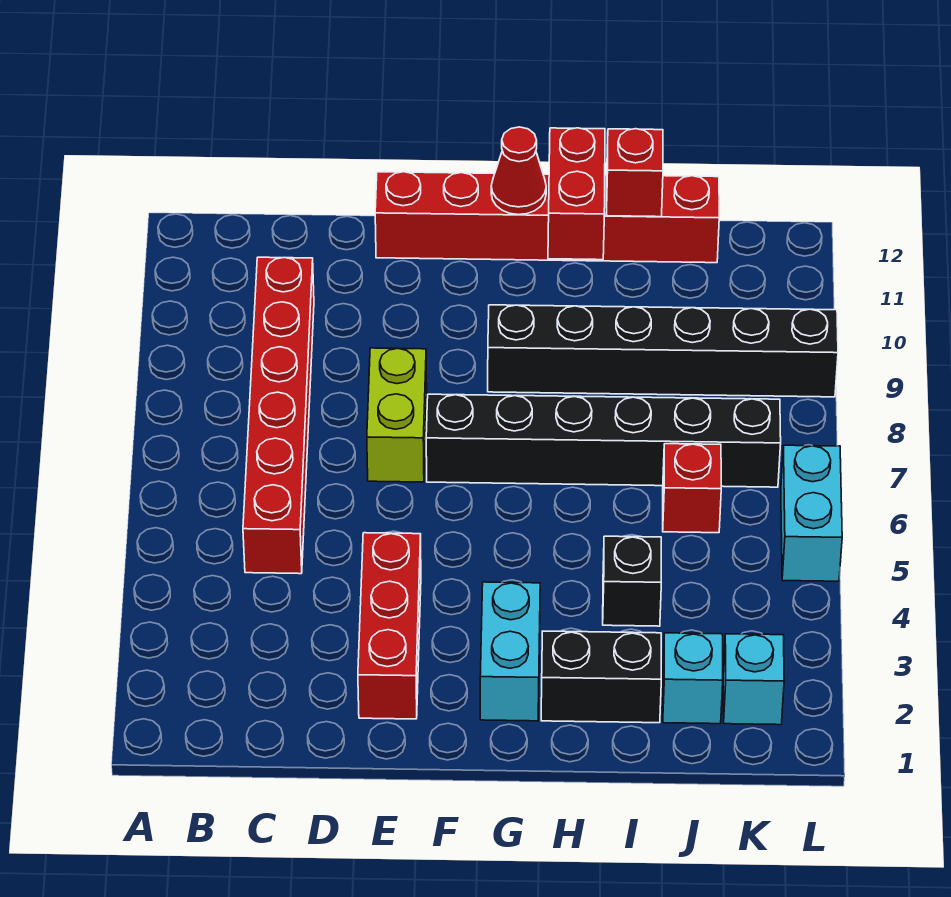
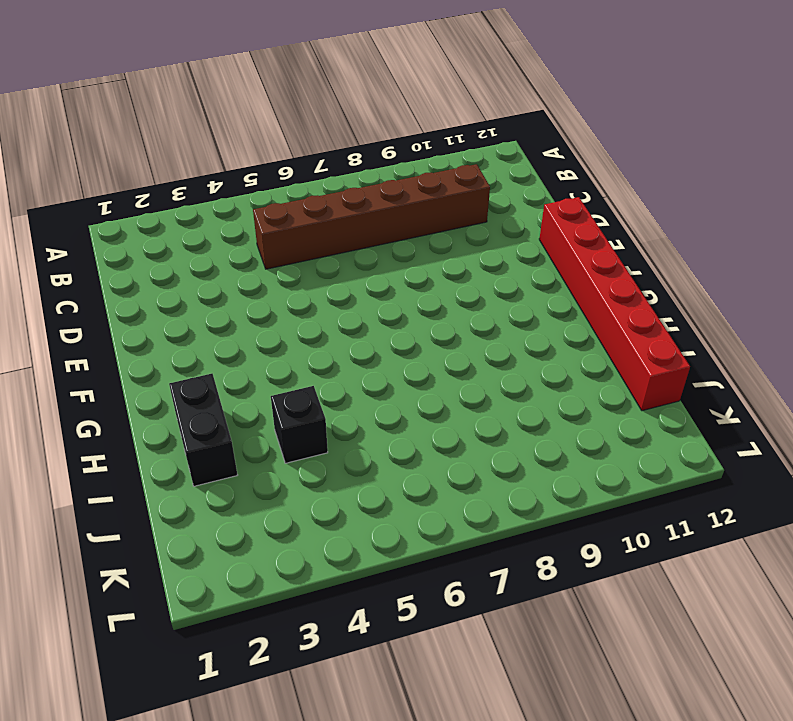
brown 1x6 brick [253,164,490,269] -> red 1x6 brick [243,257,314,574]
none -> red 1x3 brick [358,533,421,719]
none -> lime 1x2 brick [367,348,427,482]
none -> black 1x6 brick [426,394,781,487]

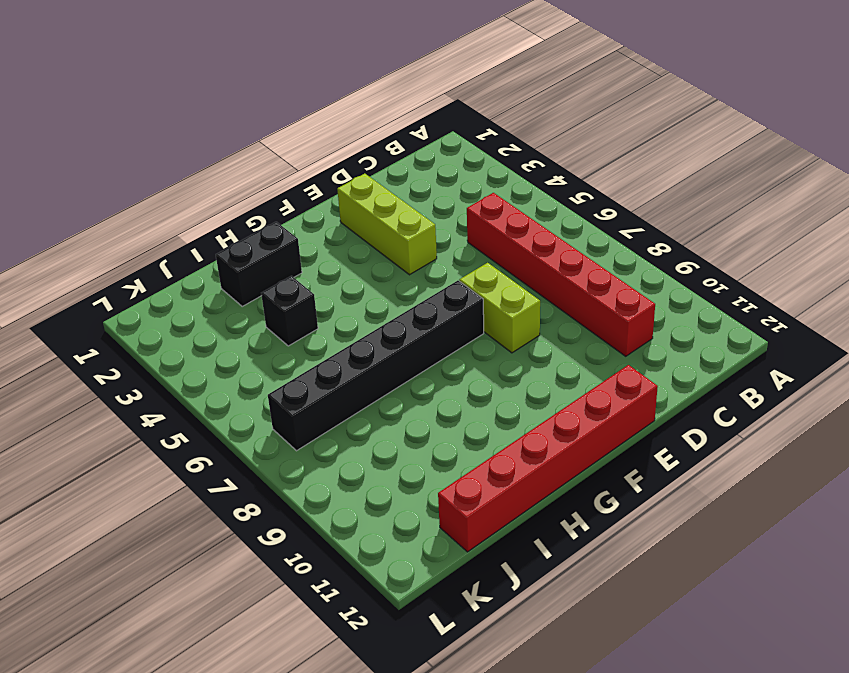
lime 1x3 brick [337,174,437,275] -> red 1x3 brick [358,533,421,719]
none -> cyan 1x2 brick [480,582,540,721]
none -> black 1x6 brick [488,305,838,397]
none -> cyan 1x1 brick [663,633,723,724]

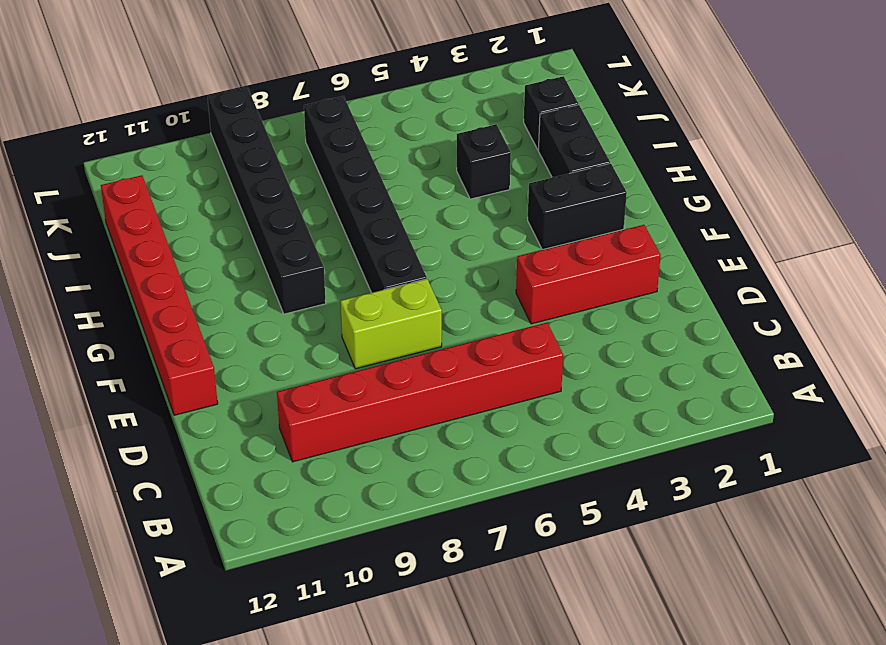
black 1x2 brick [528,163,627,250] -> cyan 1x2 brick [480,582,540,721]
black 1x1 brick [524,76,578,150] -> cyan 1x1 brick [663,633,723,724]
none -> red 1x1 brick [663,444,721,533]
none -> cyan 1x1 brick [723,634,784,725]
none -> cyan 1x2 brick [781,445,842,581]

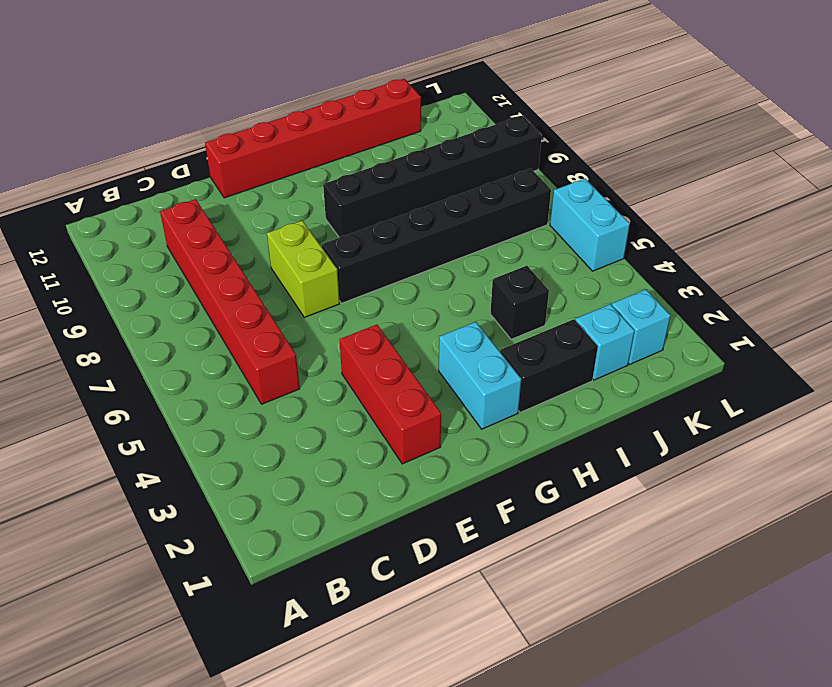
none -> red 1x1 brick [663,444,721,533]
none -> red 1x1 cone [491,127,546,215]
none -> red 1x2 brick [548,128,605,260]

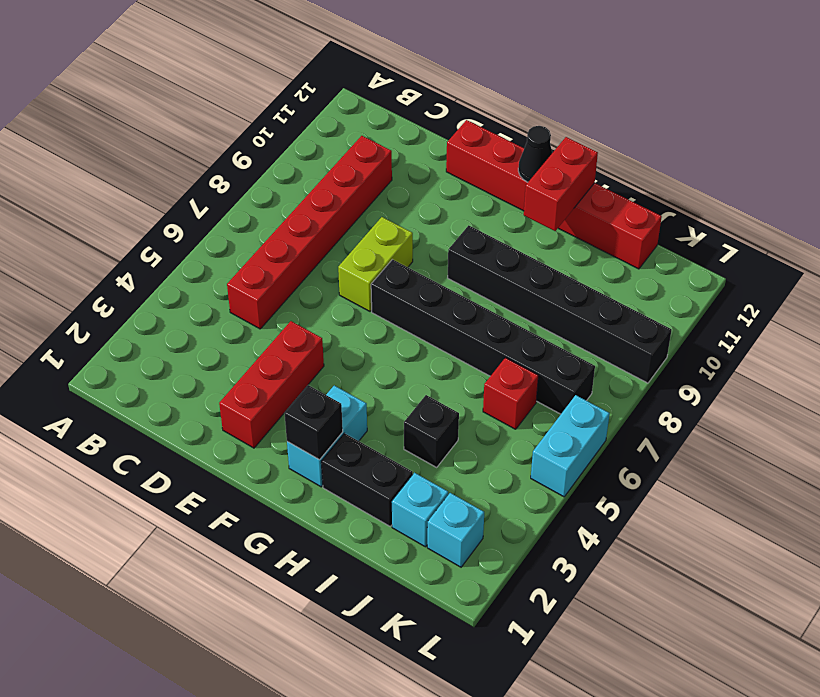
black 1x1 brick [284,385,343,460] -> none
black 1x1 cone [518,126,552,182] -> red 1x1 cone [491,127,546,215]
none -> red 1x1 brick [606,129,663,217]

